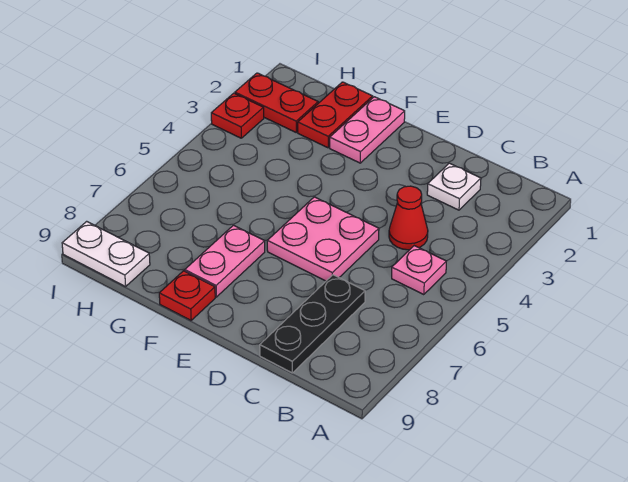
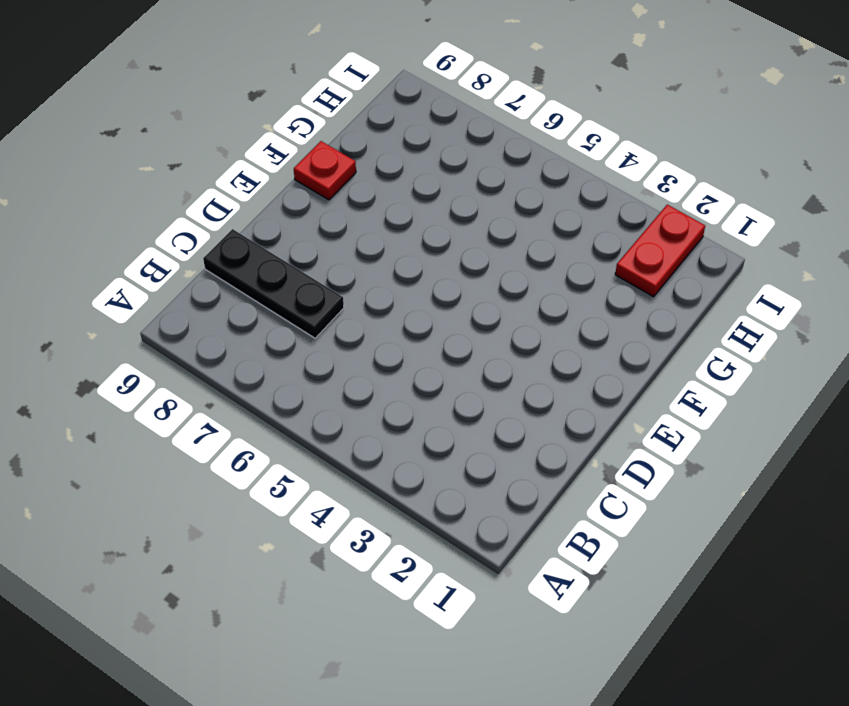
none -> pink 1x1 plate [392,246,446,295]
none -> white 1x1 plate [427,163,481,210]
none -> red 1x1 cone [389,186,428,250]

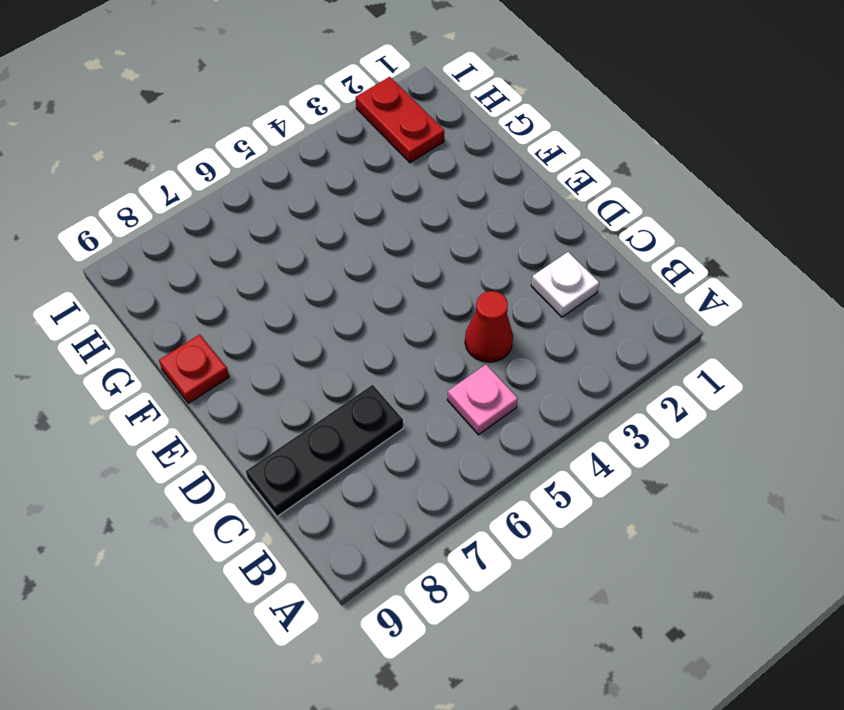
none -> pink 2x2 plate [267,197,379,281]
none -> pink 1x2 plate [330,97,405,163]
none -> pink 1x2 plate [185,225,265,297]

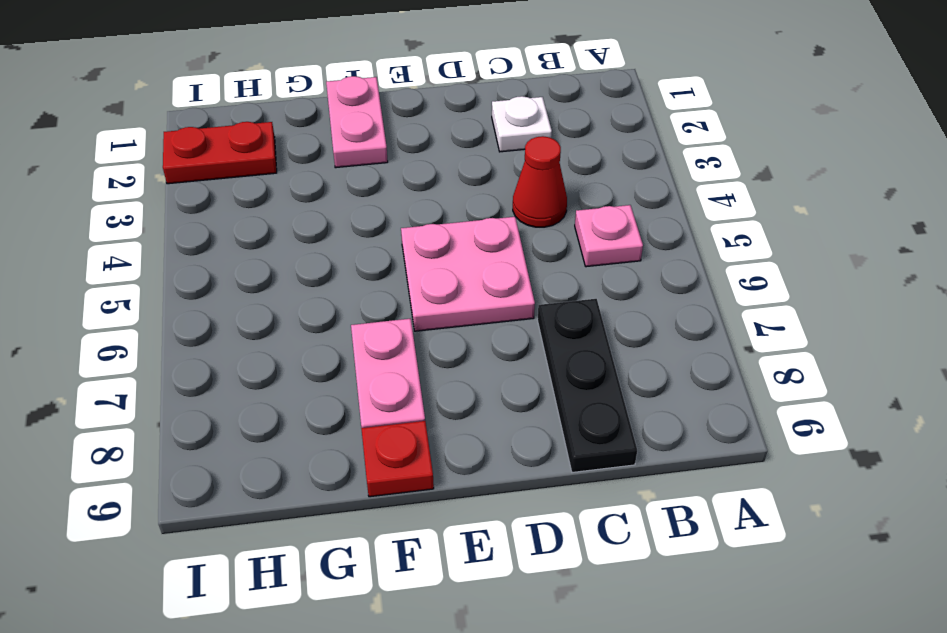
none -> red 1x2 plate [298,82,373,148]
none -> white 1x2 plate [62,221,150,287]
none -> red 1x1 plate [211,93,264,138]

